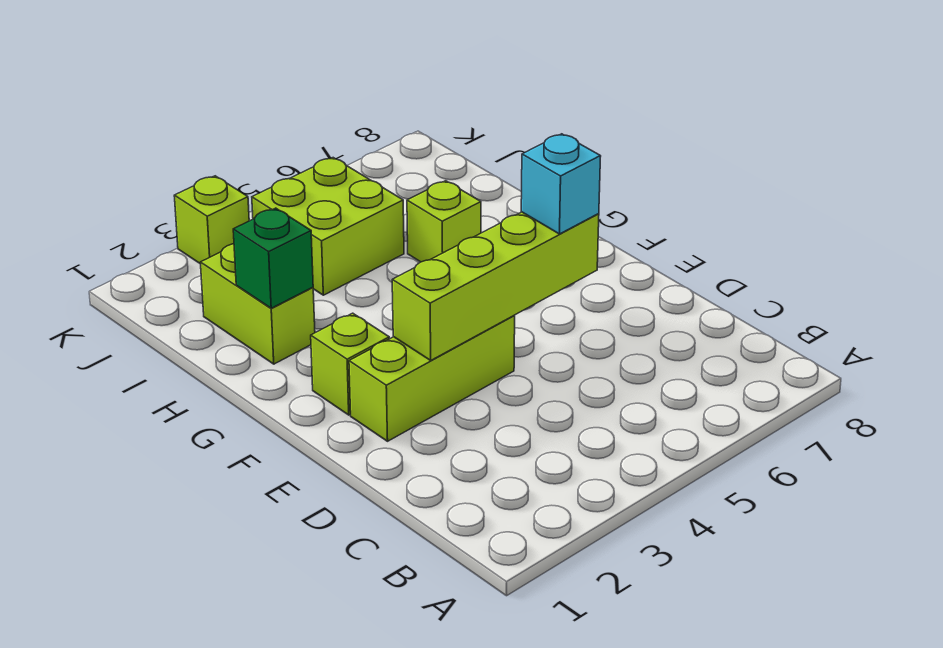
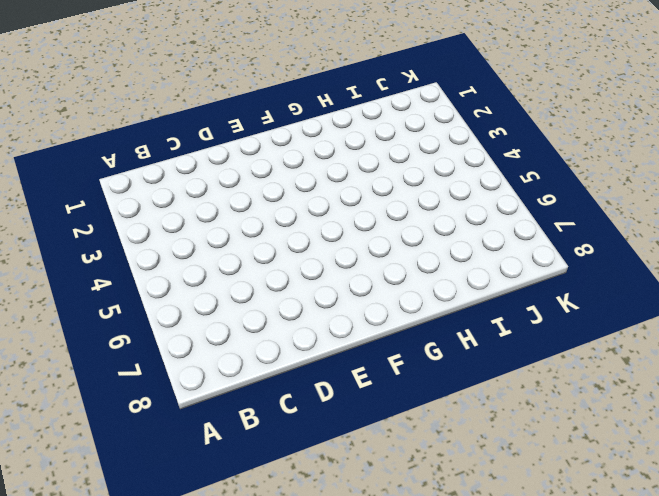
none -> lime 1x3 brick [349,316,515,441]
none -> lime 1x1 brick [311,313,389,415]

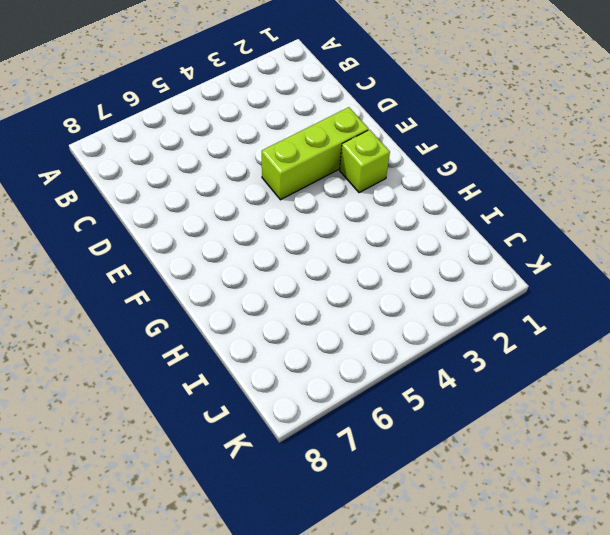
none -> lime 1x2 brick [200,244,315,364]
none -> lime 1x1 brick [407,181,481,262]

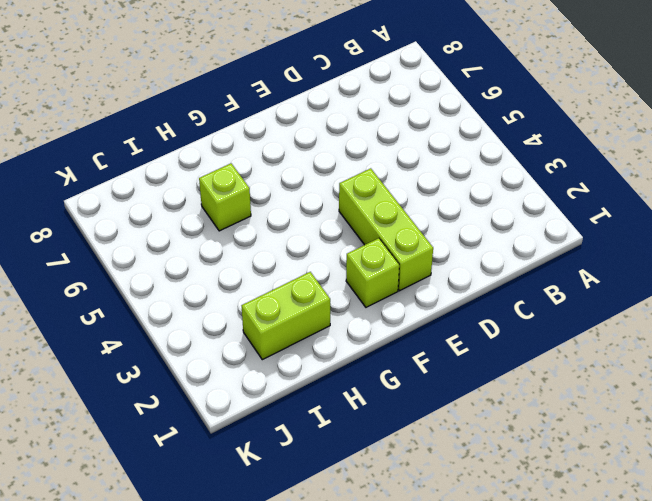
none -> lime 2x2 brick [252,158,404,295]
none -> lime 1x1 brick [174,176,249,264]

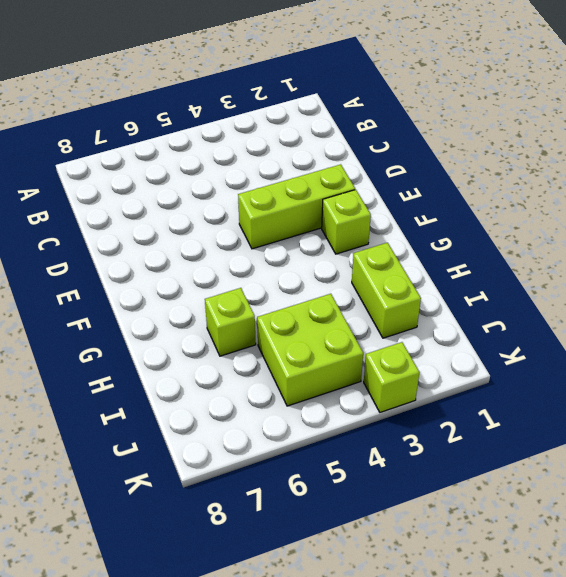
none -> lime 1x4 brick [392,212,599,360]
none -> green 1x1 brick [233,208,313,308]

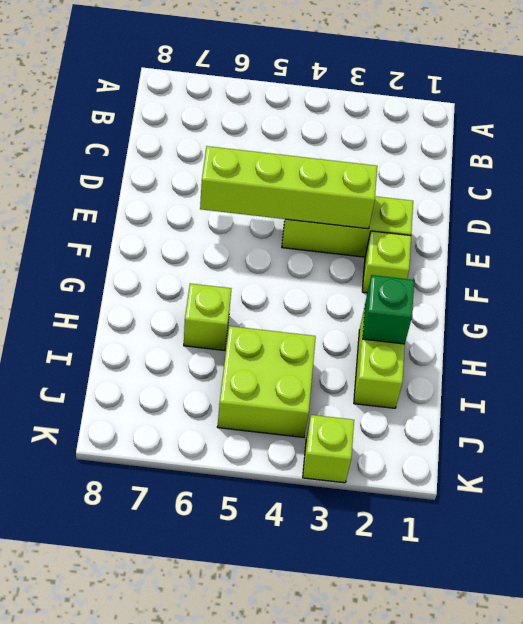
none -> cyan 1x1 brick [521,134,601,234]

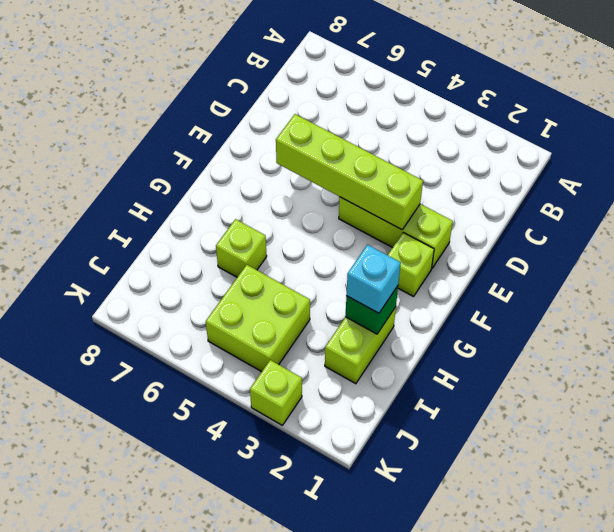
cyan 1x1 brick [346,245,401,313] -> cyan 1x1 brick moved to [521,134,601,234]

